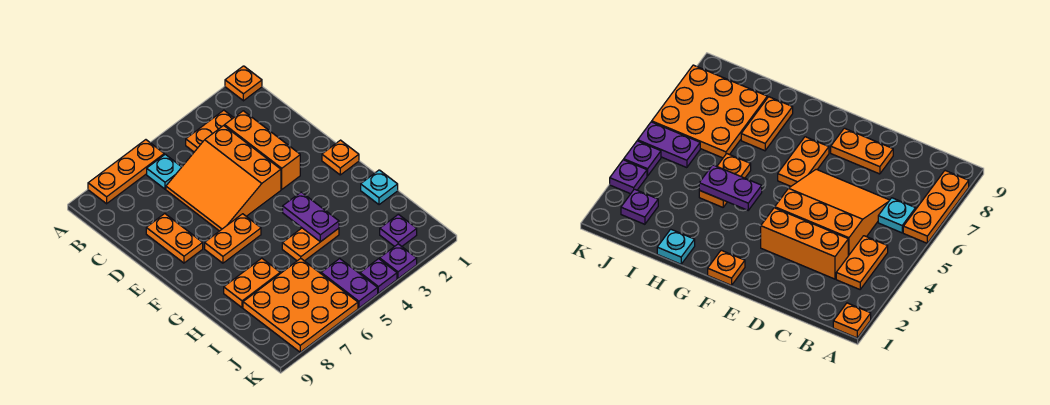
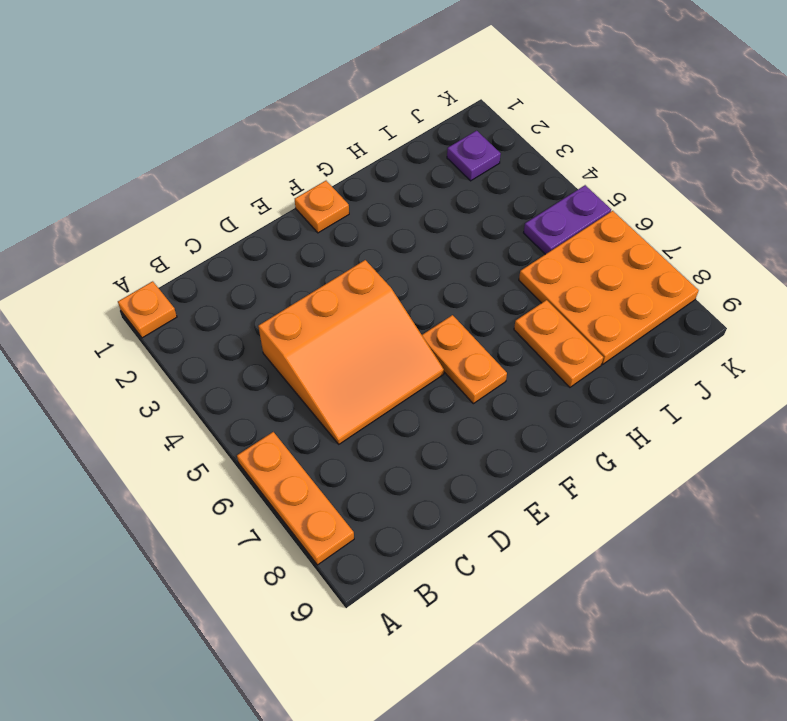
none -> orange 1x2 plate [186,110,234,152]
none -> cyan 1x1 plate [147,154,181,189]
none -> orange 1x3 brick [225,111,300,189]

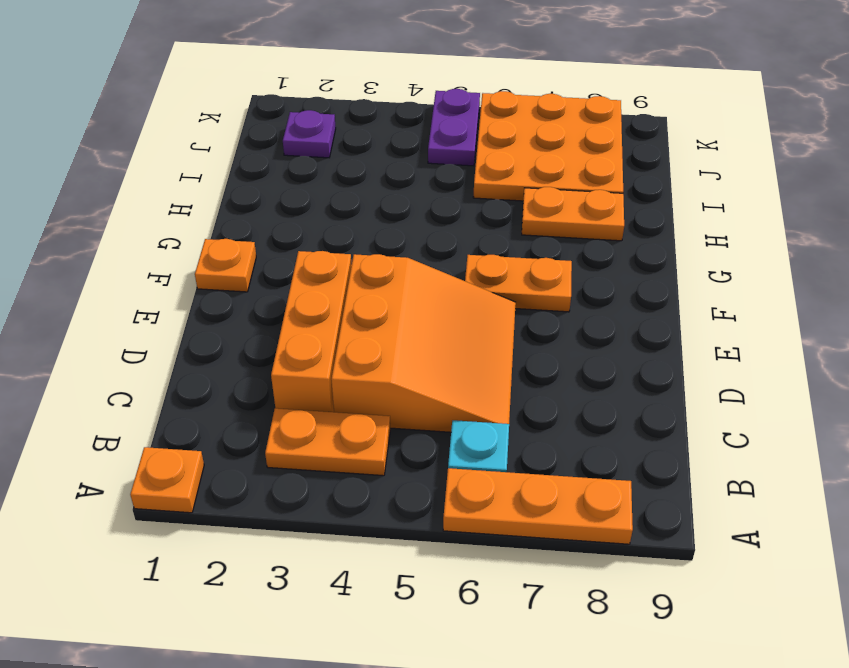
none -> orange 1x2 plate [146,214,203,263]
none -> cyan 1x1 plate [361,170,398,205]
none -> orange 1x2 plate [282,228,339,261]

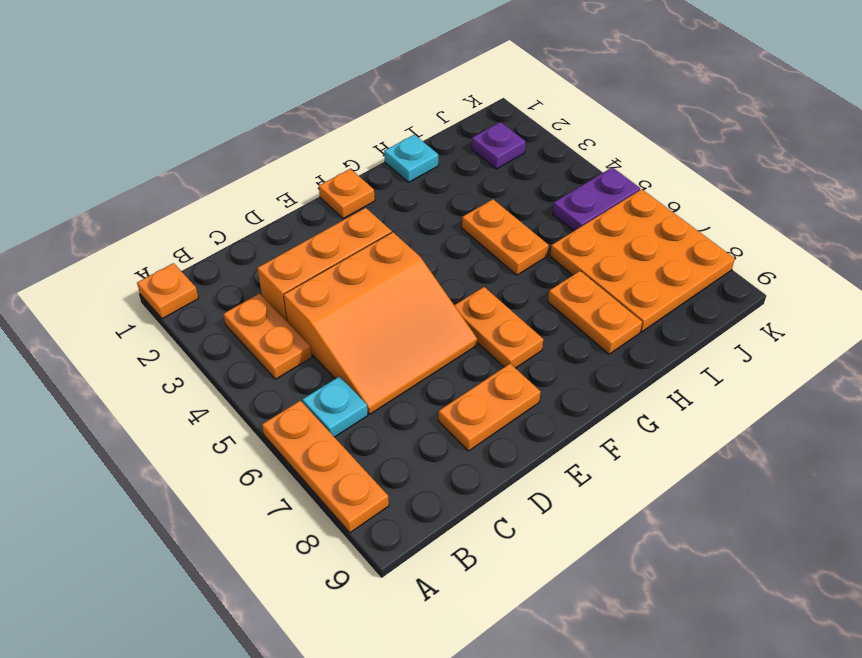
none -> purple 1x1 plate [380,244,417,279]
none -> purple 1x1 plate [360,259,397,293]
none -> purple 1x2 plate [283,192,339,242]

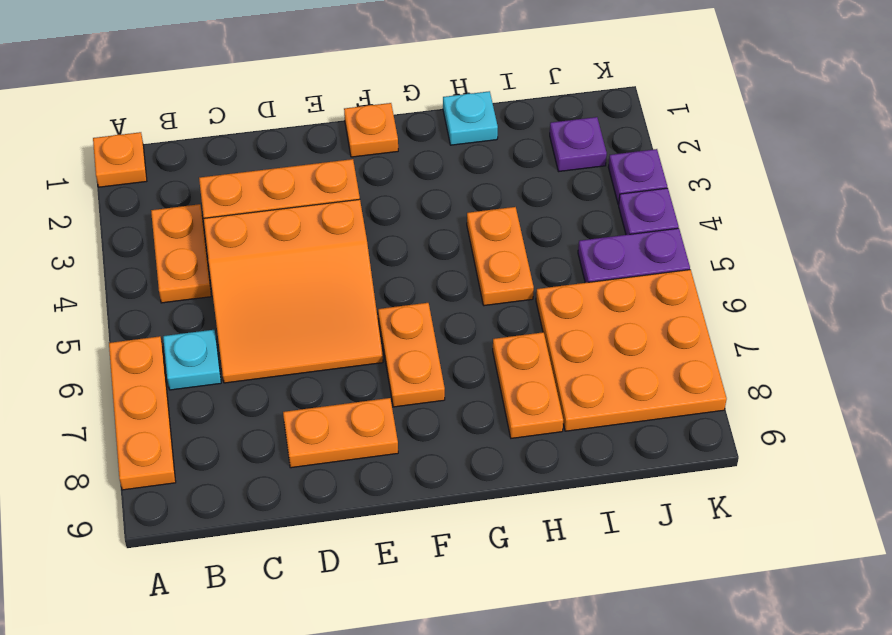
none -> purple 1x2 plate [283,192,339,242]

